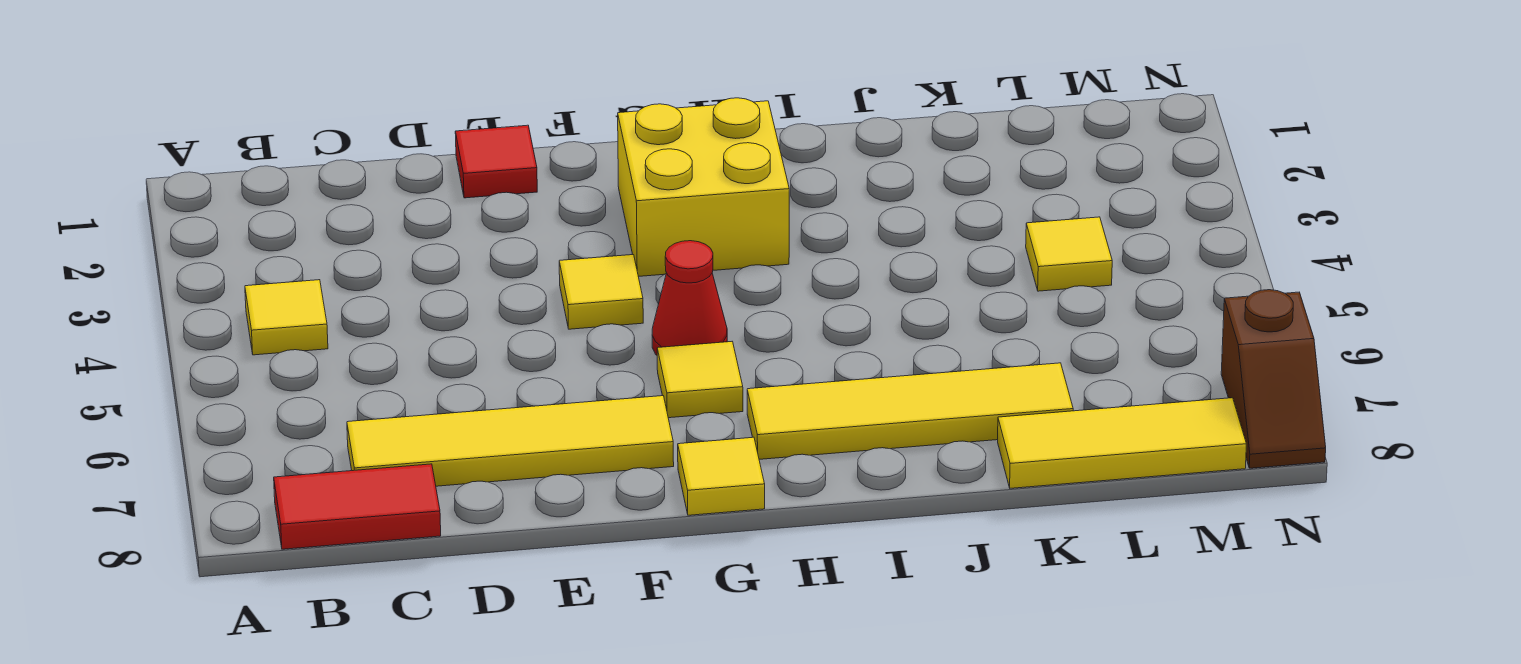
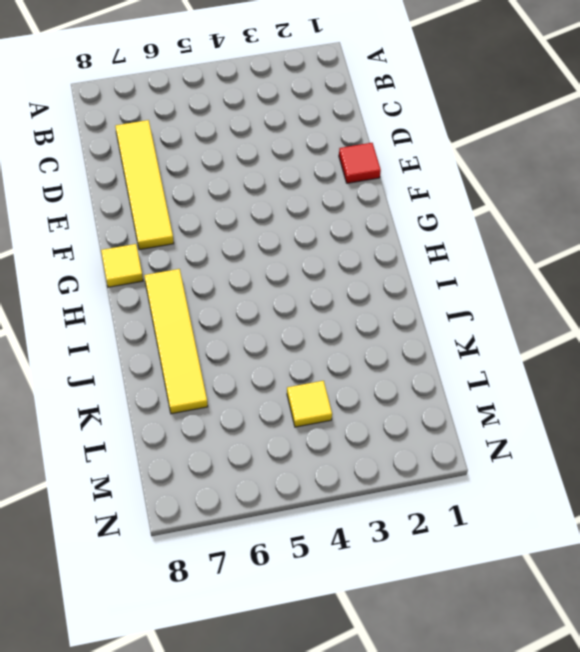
none -> yellow 1x1 tile [245,280,328,355]
none -> red 1x2 tile [274,464,441,549]
none -> yellow 1x1 tile [559,255,643,329]

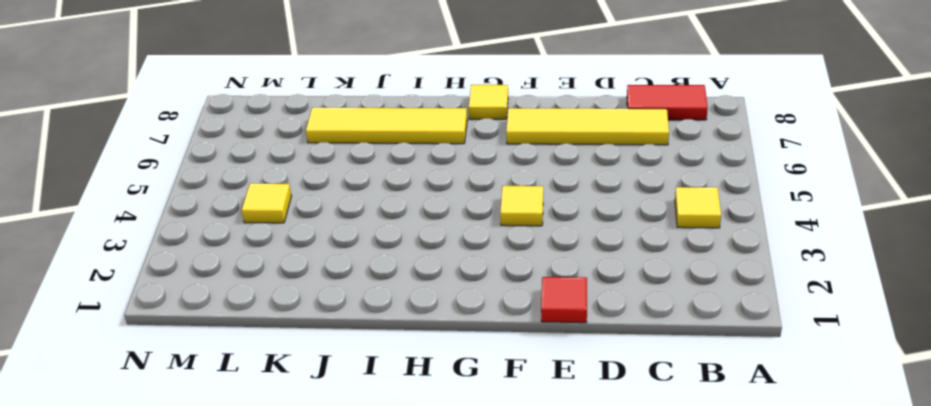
none -> yellow 2x2 brick [618,98,789,277]
none -> red 1x1 cone [652,241,727,355]
none -> yellow 1x1 tile [657,342,743,418]

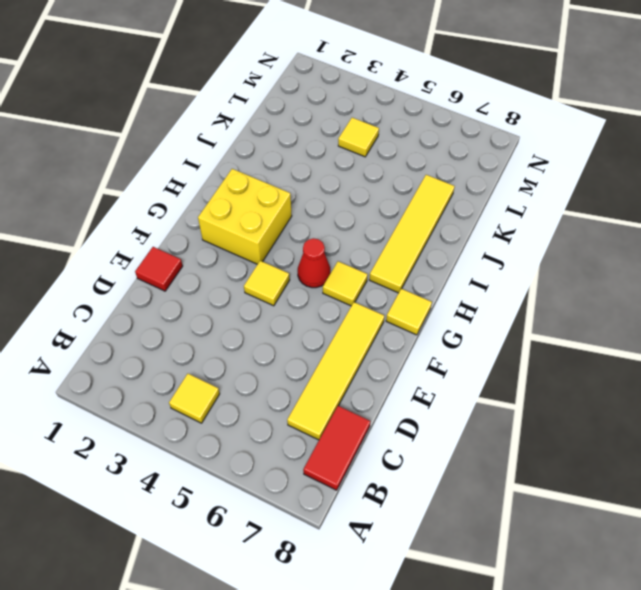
none -> yellow 1x3 tile [998,398,1246,488]
none -> brown 1x2 slope [1221,290,1326,468]

